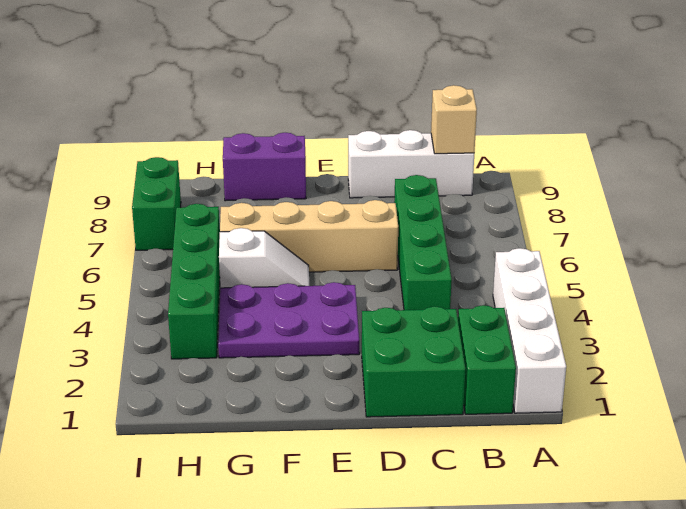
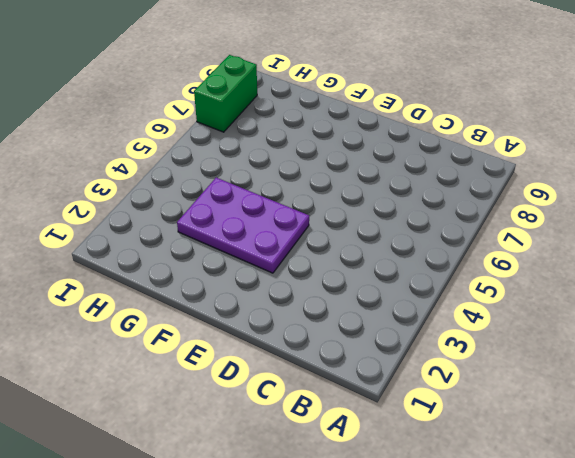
none -> white 1x4 brick [493,248,566,413]
none -> green 1x2 brick [458,305,516,414]
none -> white 1x3 brick [348,130,474,198]

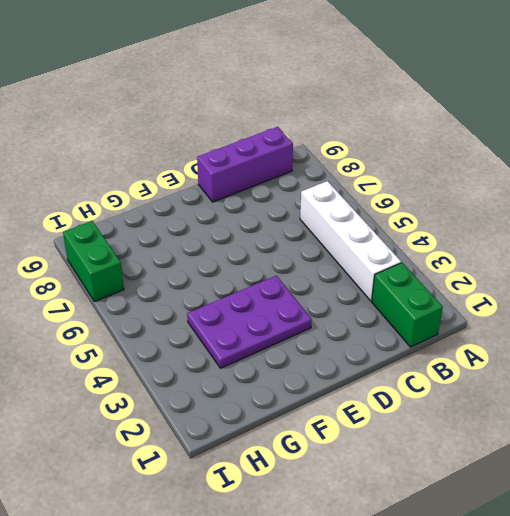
white 1x4 brick [300,181,401,301] -> white 1x4 brick moved to [493,248,566,413]
purple 1x3 brick [197,127,293,202] -> white 1x3 brick [348,130,474,198]
none -> green 2x2 brick [362,306,465,417]
none -> green 1x4 brick [394,175,452,310]
none -> tan 1x4 brick [220,200,398,272]

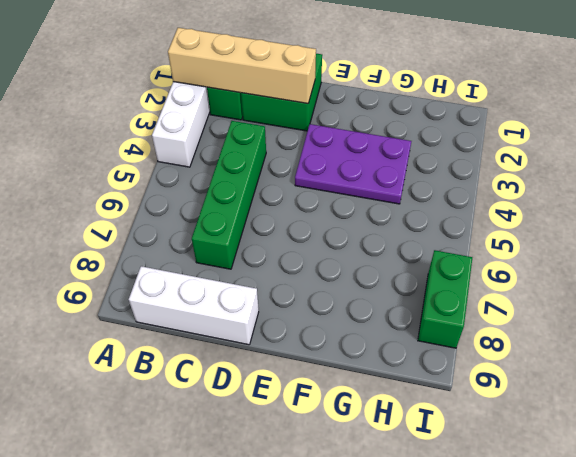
tan 1x4 brick [168,28,316,104] -> tan 1x4 brick moved to [220,200,398,272]
none -> white 1x2 slope [219,228,309,288]
none -> purple 1x2 brick [223,133,306,201]
none -> green 1x4 brick [168,204,220,359]

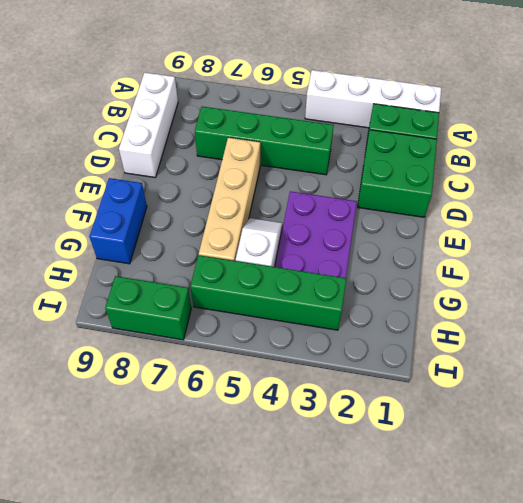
blue 1x2 brick [89,178,147,264] -> purple 1x2 brick [223,133,306,201]
none -> tan 1x1 brick [431,85,477,154]

